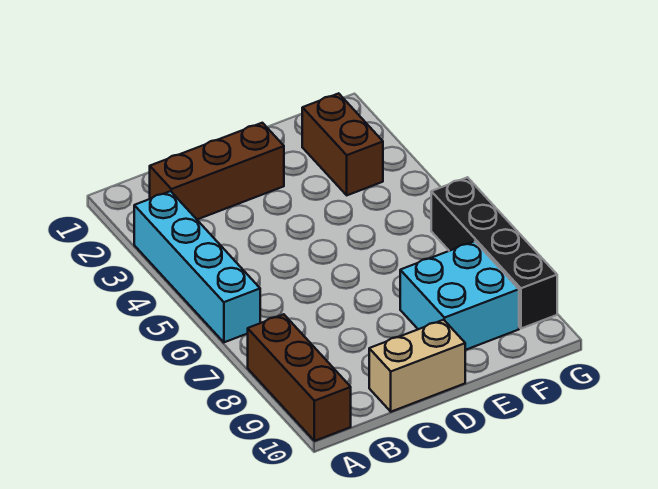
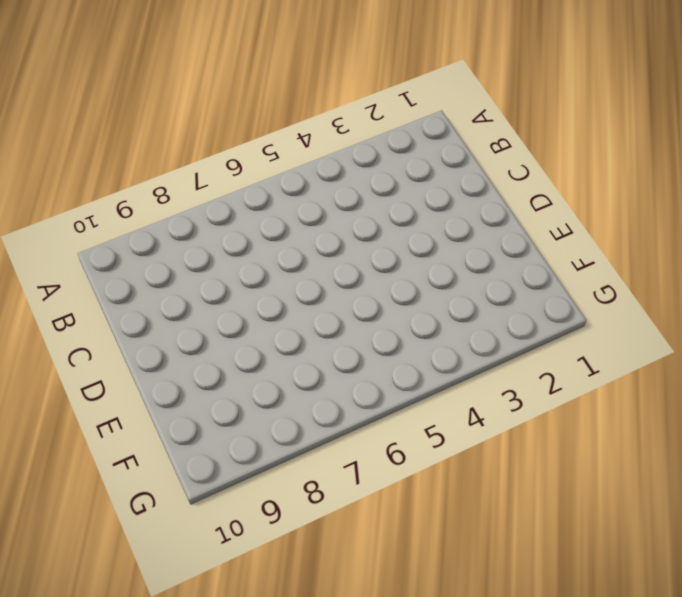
none -> cyan 1x4 brick [134,191,260,342]
none -> brown 1x3 brick [248,314,351,441]

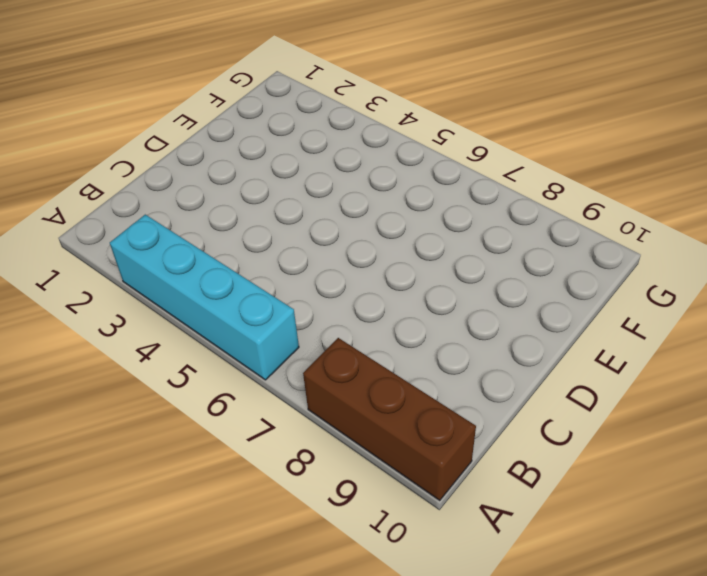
none -> brown 1x3 brick [150,123,284,219]
none -> tan 1x2 brick [369,320,465,412]

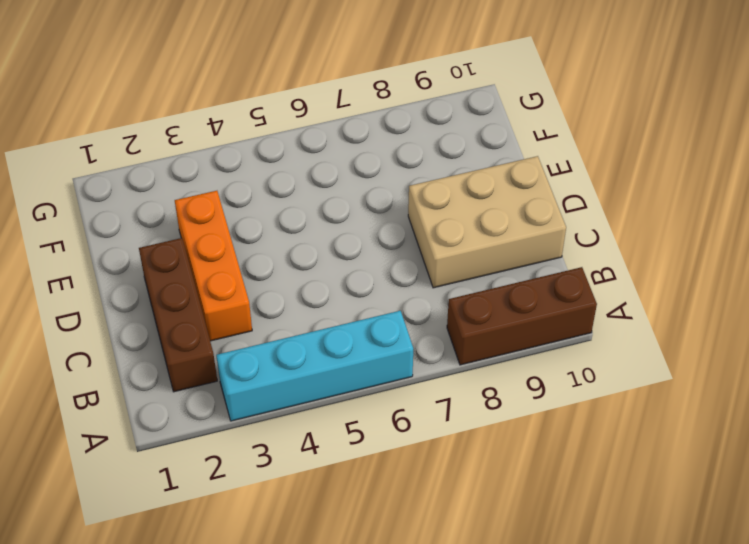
orange 1x3 brick [175,191,252,341] -> none
tan 2x3 brick [408,156,566,288] -> tan 1x2 brick [369,320,465,412]
none -> cyan 2x2 brick [400,241,519,350]
none -> brown 1x2 brick [302,93,383,195]

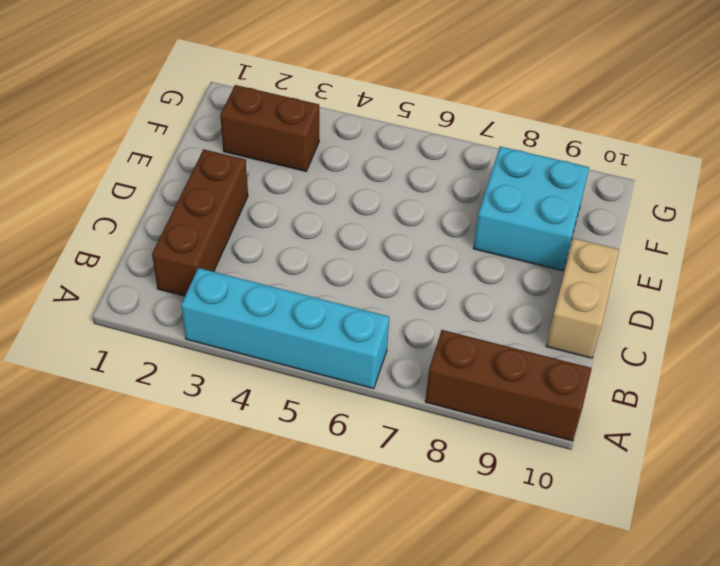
none -> black 1x4 brick [431,177,557,329]

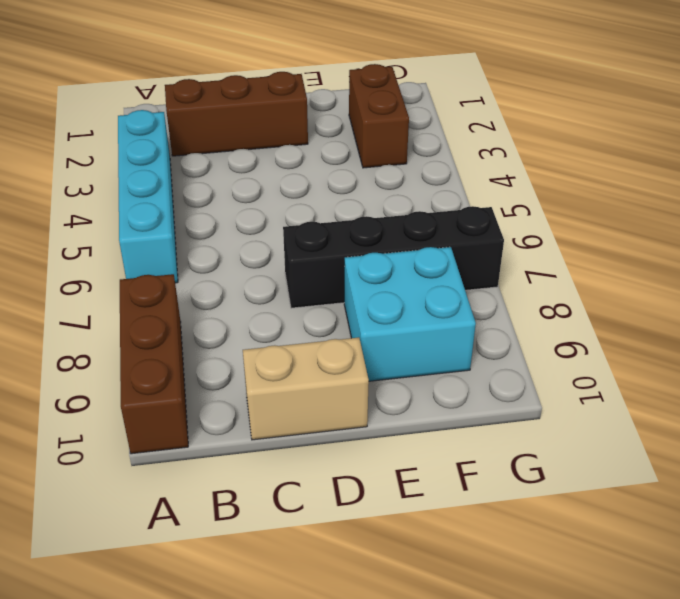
black 1x4 brick [283,206,504,308] -> black 1x4 brick turned to [431,177,557,329]

